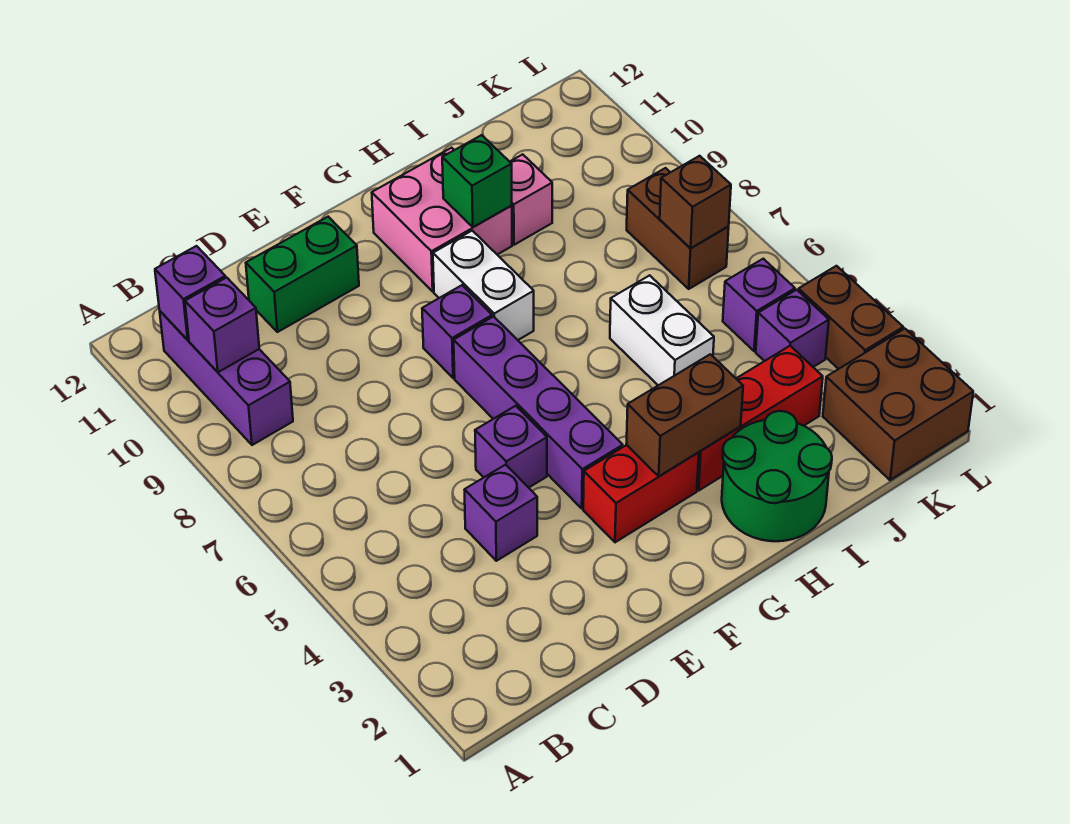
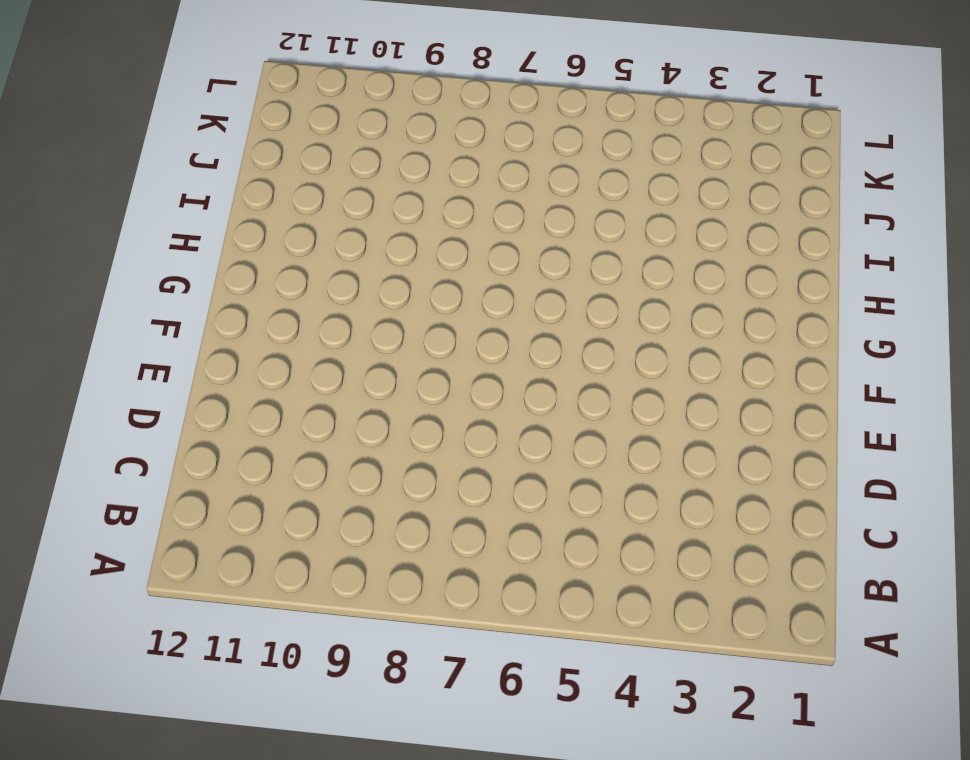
none -> purple 1x3 brick [160,311,293,445]
none -> purple 1x1 brick [465,465,537,561]
none -> green 1x2 brick [246,217,359,332]

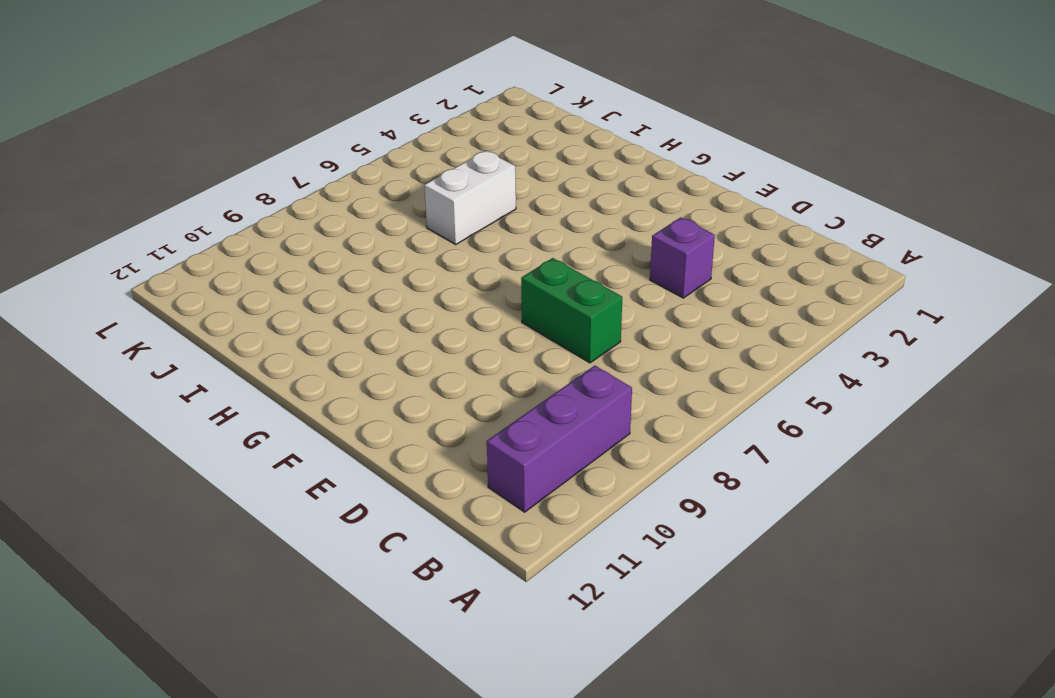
green 1x2 brick [521,258,622,363] -> green 1x2 brick moved to [246,217,359,332]
none -> purple 1x1 brick [475,406,547,488]
none -> red 1x2 brick [583,445,699,542]
none -> purple 1x4 brick [454,317,623,508]

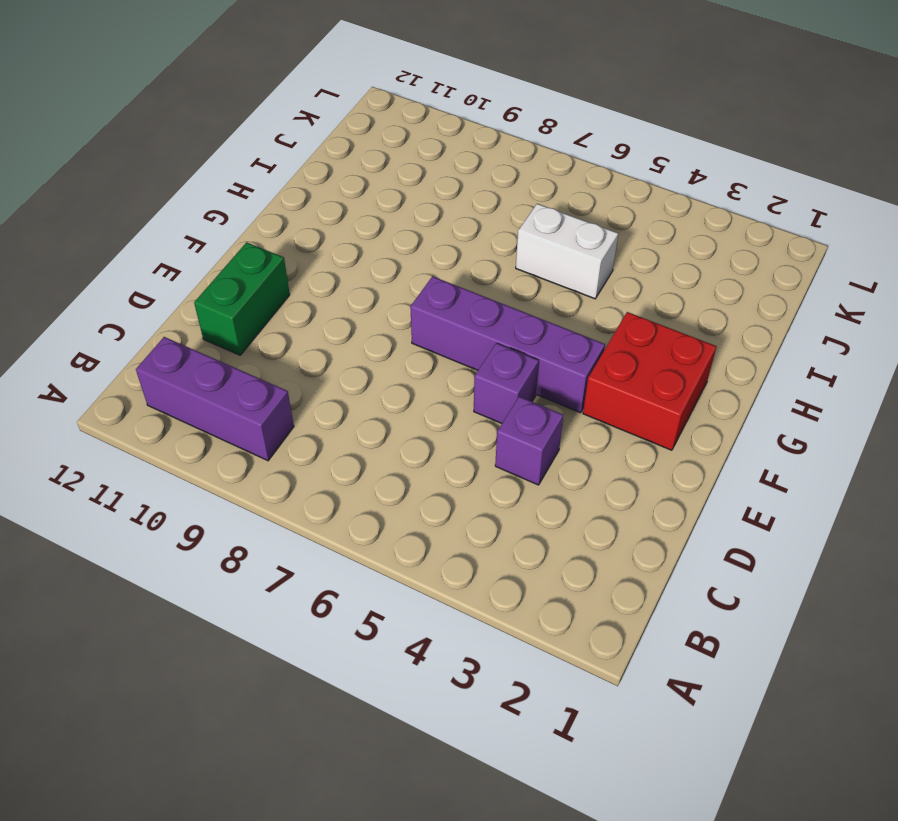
red 2x2 brick [583,312,717,450] -> red 1x2 brick [583,445,699,542]
none -> purple 1x1 brick [422,285,492,378]
none -> white 1x2 brick [433,231,534,340]
none -> pink 2x2 brick [372,148,512,291]

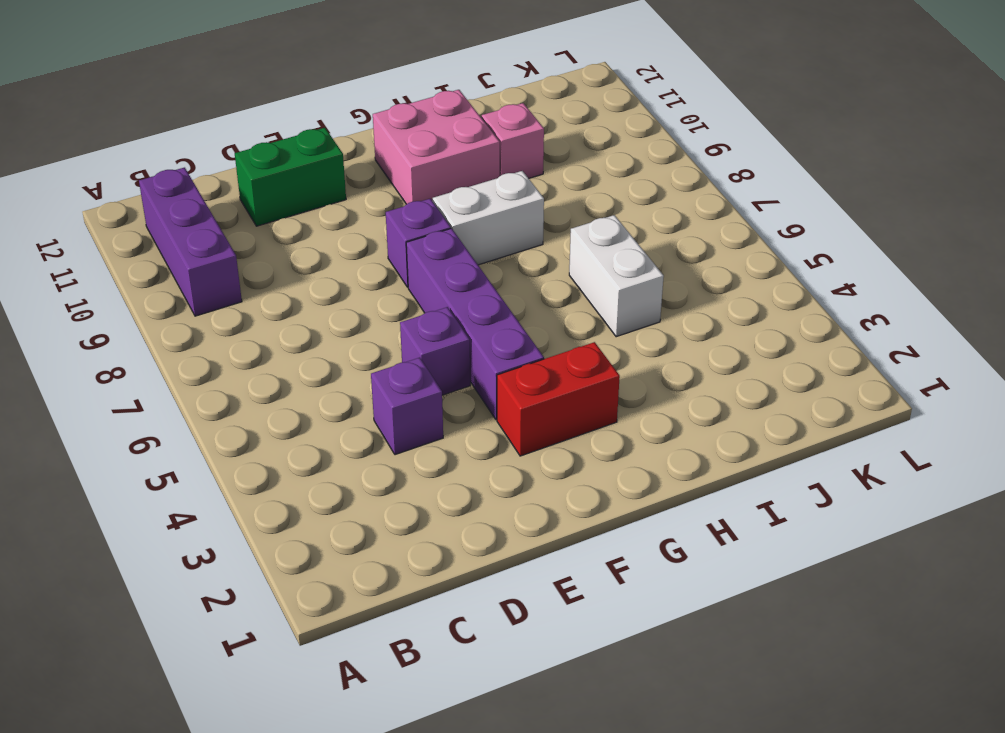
white 1x2 brick [433,171,544,265] -> white 1x2 brick turned to [433,231,534,340]
none -> green 2x2 round brick [722,411,832,541]
none -> red 1x3 brick [697,346,823,490]
none -> brown 2x2 brick [823,329,973,480]

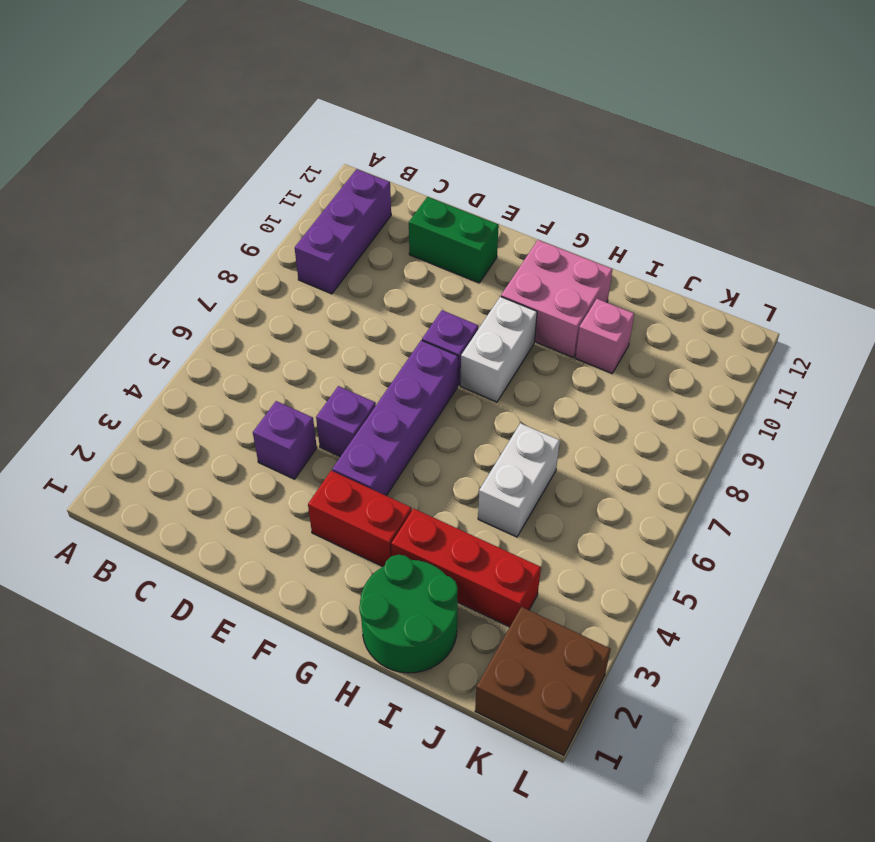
none -> purple 1x1 brick [756,290,829,367]
none -> purple 1x1 brick [723,259,795,351]
none -> brown 1x2 brick [627,168,729,289]

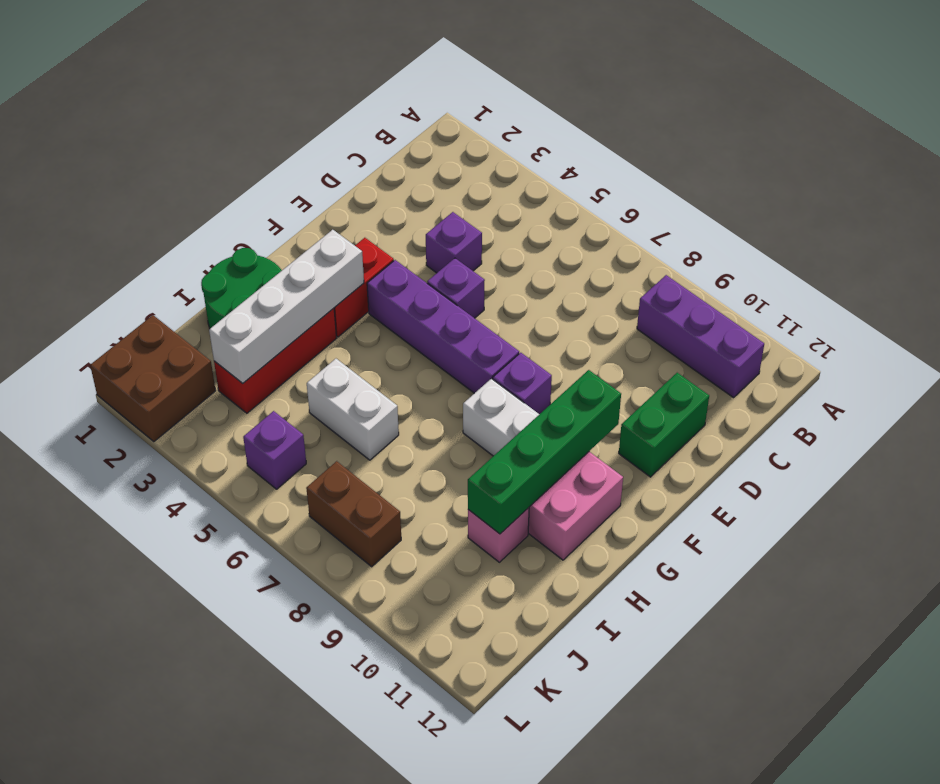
green 1x4 brick [468,370,621,534] -> green 1x1 brick [442,135,512,227]
white 1x4 brick [209,230,364,383] -> brown 1x2 brick [626,354,743,476]
none -> purple 1x1 brick [756,290,829,367]
none -> brown 1x2 brick [798,266,903,369]
none -> purple 1x1 brick [185,278,259,372]

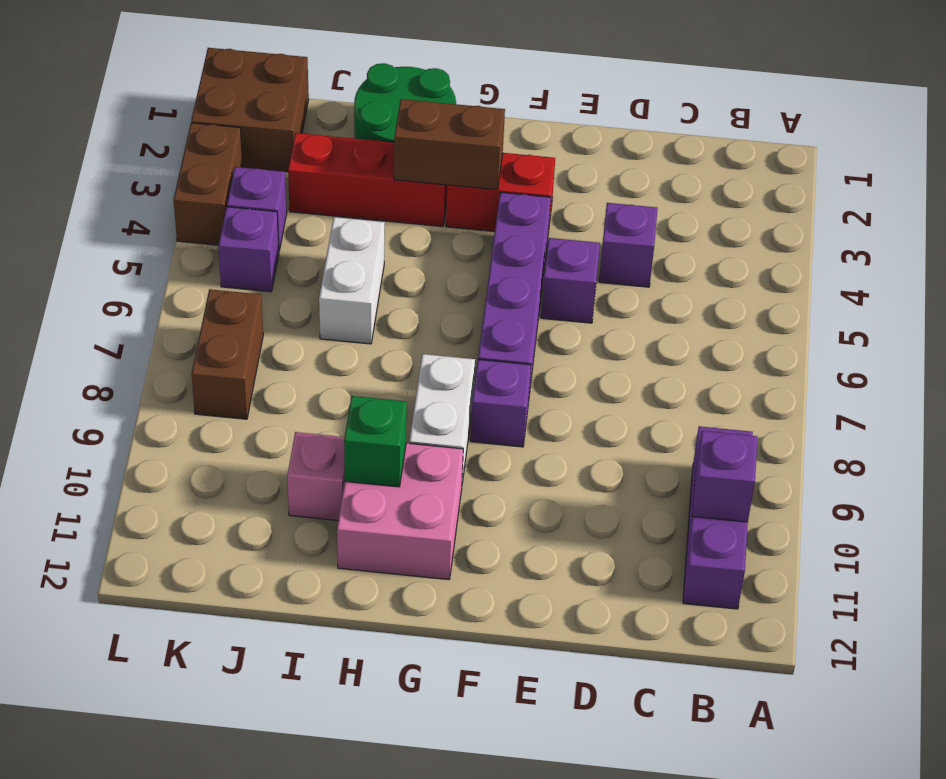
none -> green 1x2 brick [246,217,359,332]
none -> purple 1x1 brick [155,246,225,340]
none -> brown 1x1 brick [660,156,731,248]

